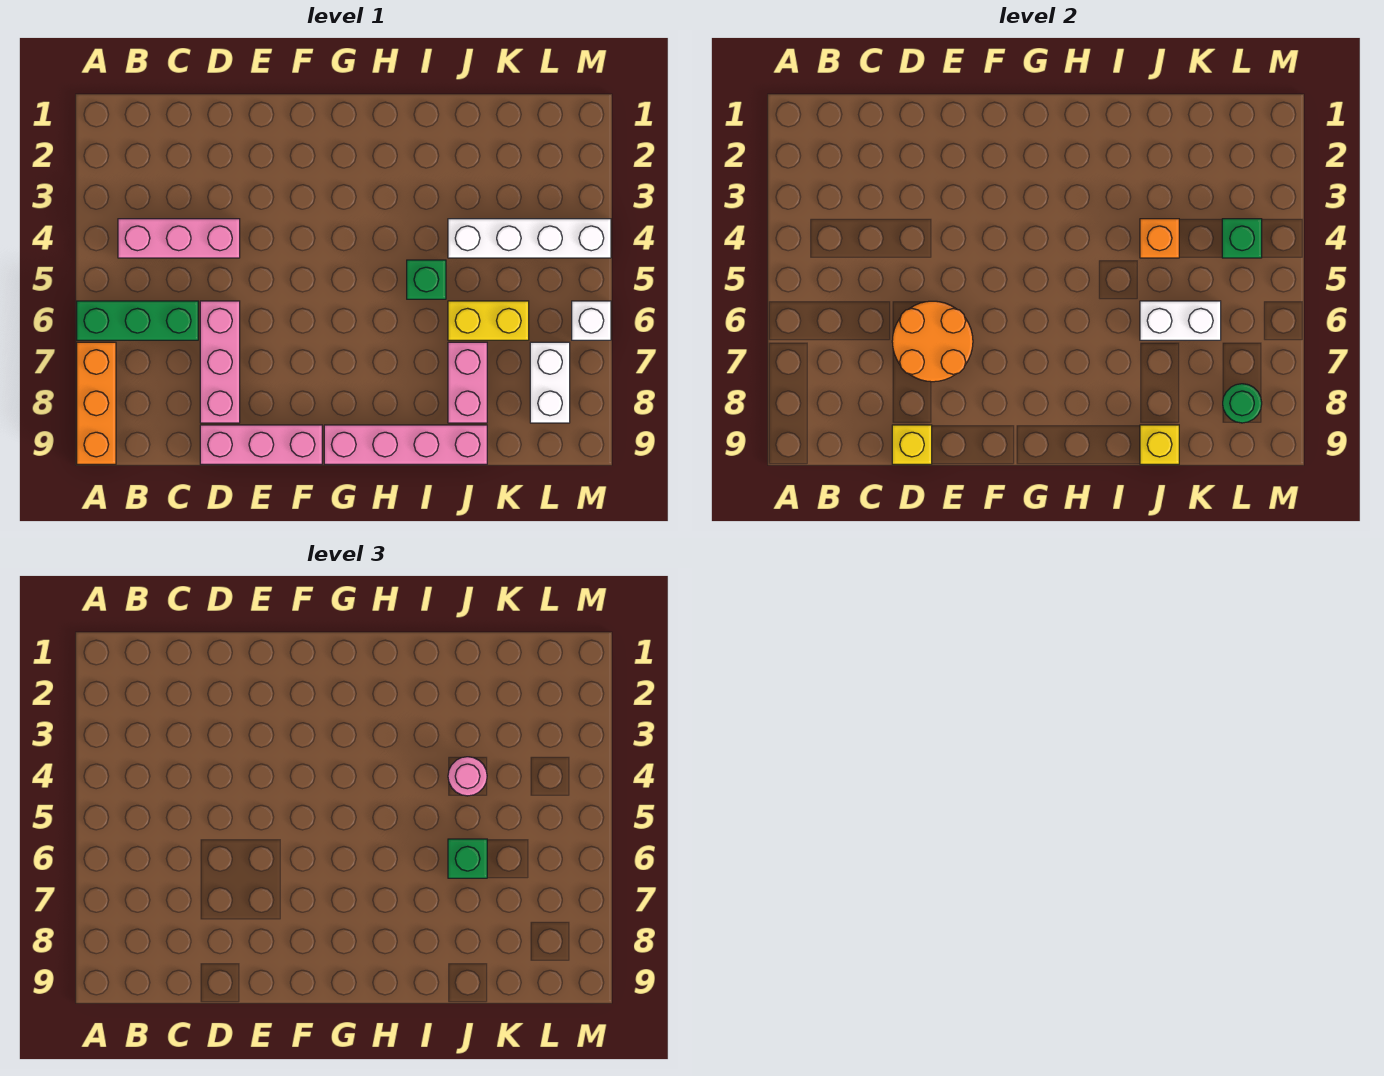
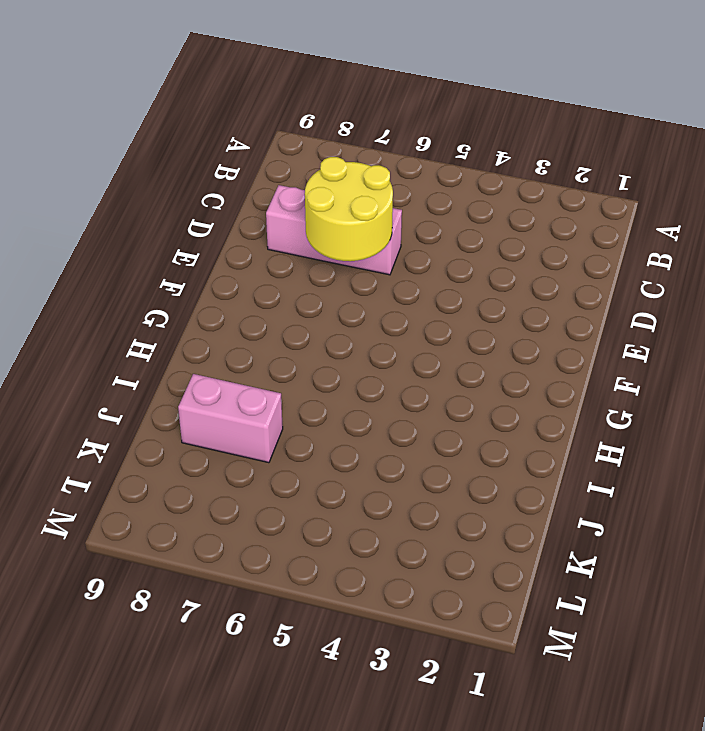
yellow 2x2 round brick [305,157,393,261] -> orange 2x2 round brick [892,301,973,382]
none -> green 1x3 brick [77,301,198,340]
none -> orange 1x3 brick [77,342,116,464]
none -> pink 1x3 brick [118,219,240,258]

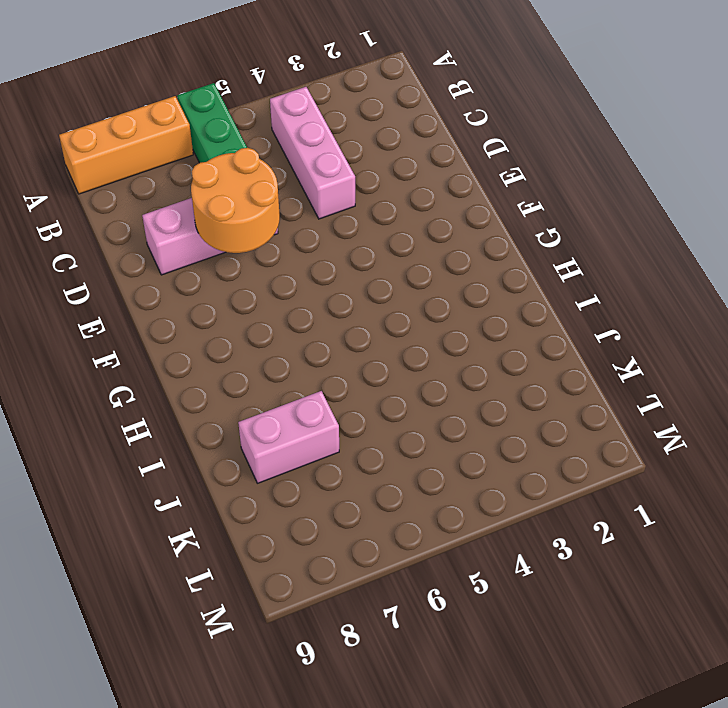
none -> pink 1x3 brick [200,425,322,464]
none -> pink 1x4 brick [324,425,487,464]
none -> green 1x1 brick [407,260,446,299]

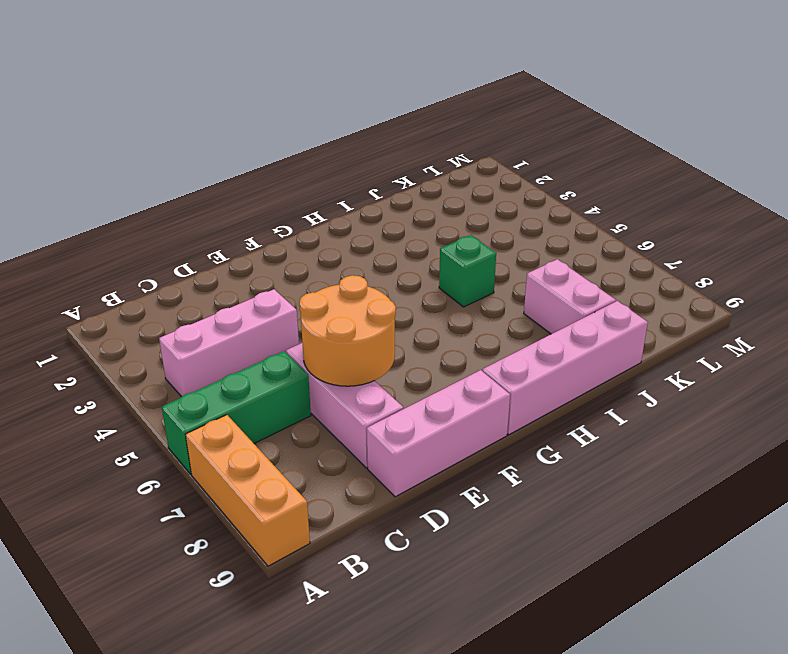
none -> white 1x4 brick [448,219,611,258]
none -> yellow 1x2 brick [448,301,529,340]
none -> white 1x2 brick [530,342,570,423]

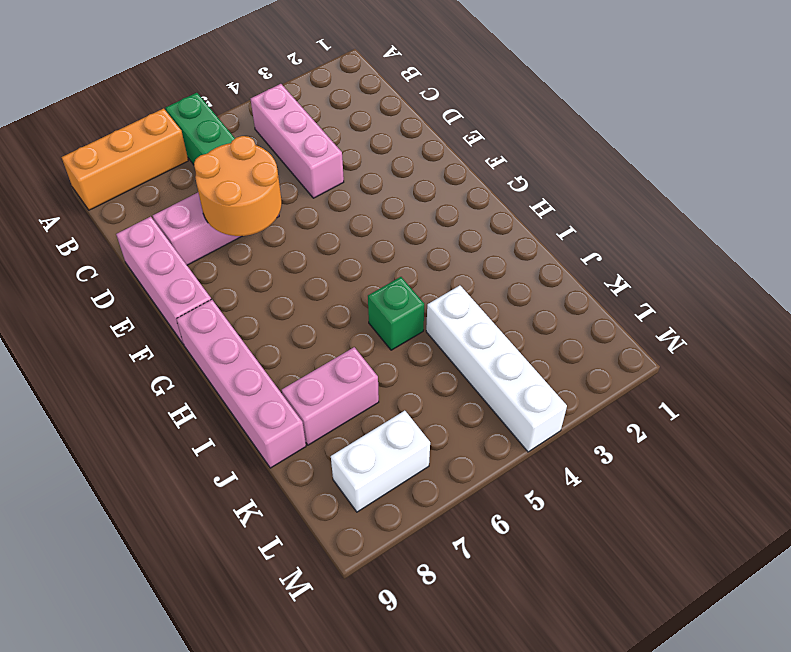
none -> yellow 1x2 brick [448,301,529,340]
none -> white 1x1 brick [572,301,611,340]
none -> yellow 1x1 brick [892,425,932,464]

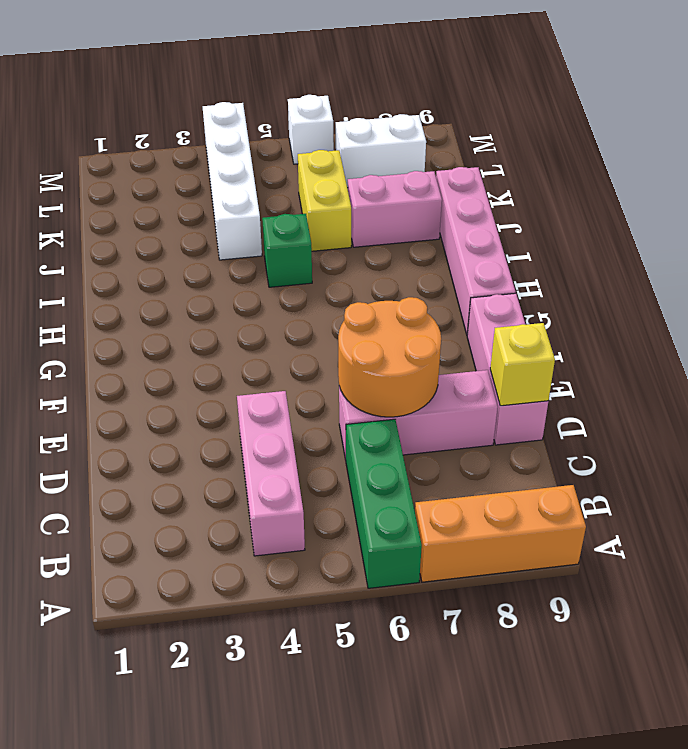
none -> orange 1x1 brick [1140,219,1179,258]
none -> white 1x2 brick [1140,301,1221,340]
none -> yellow 1x1 brick [1140,425,1179,464]

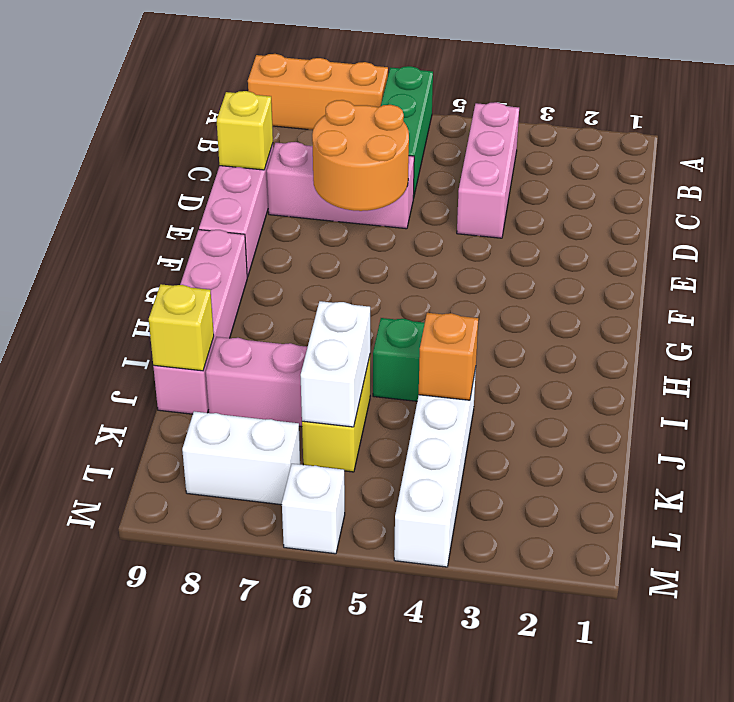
none -> green 1x1 brick [1222,219,1262,258]
none -> green 1x1 round brick [1223,384,1262,423]
none -> pink 1x1 round brick [448,757,487,796]

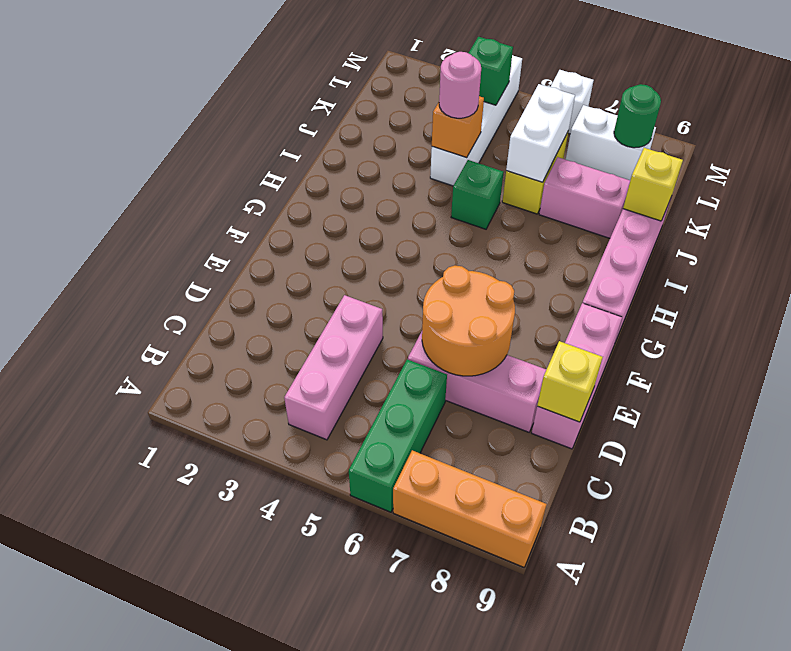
none -> green 1x1 brick [448,839,487,878]

